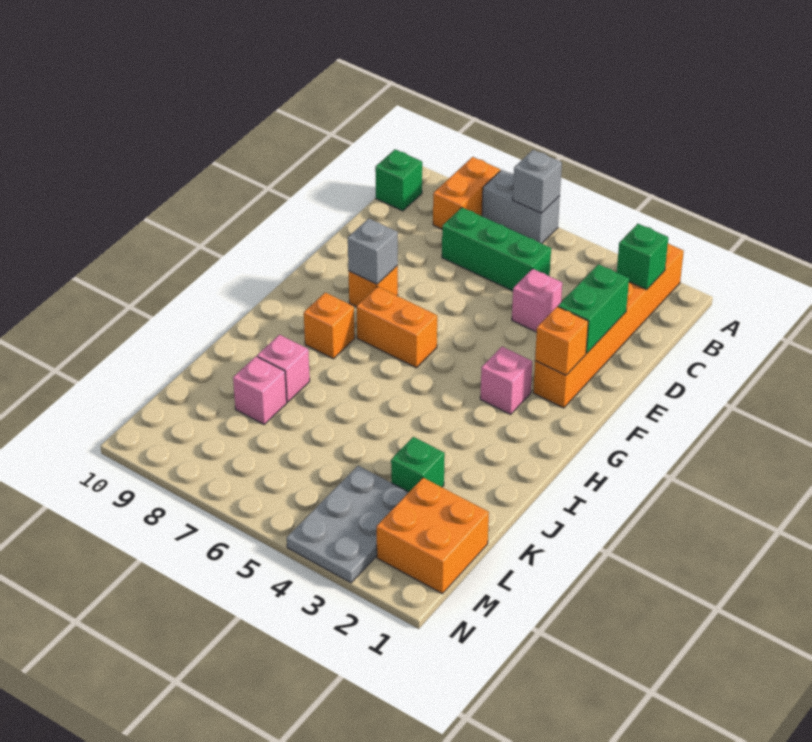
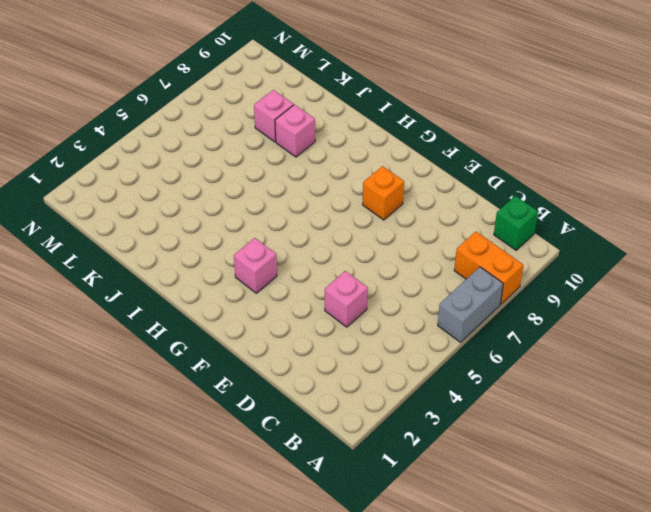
none -> orange 1x6 brick [533,243,684,408]
none -> green 1x3 brick [442,208,551,291]
none -> orange 1x2 brick [356,287,437,368]

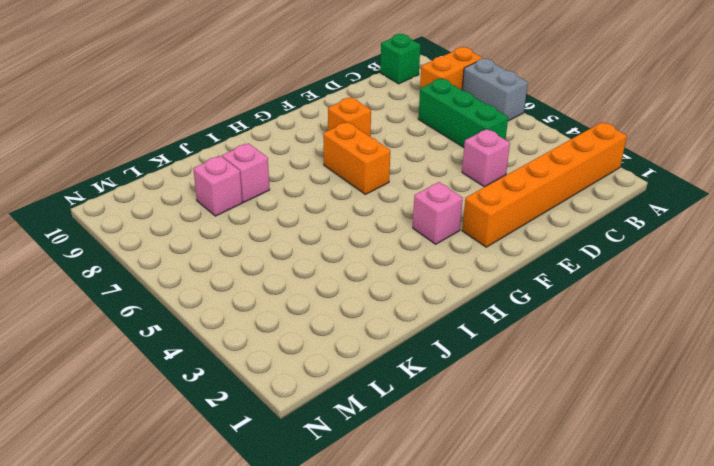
none -> orange 1x1 brick [304,293,355,359]
none -> green 1x1 brick [391,437,445,492]
none -> orange 2x2 brick [377,478,489,594]

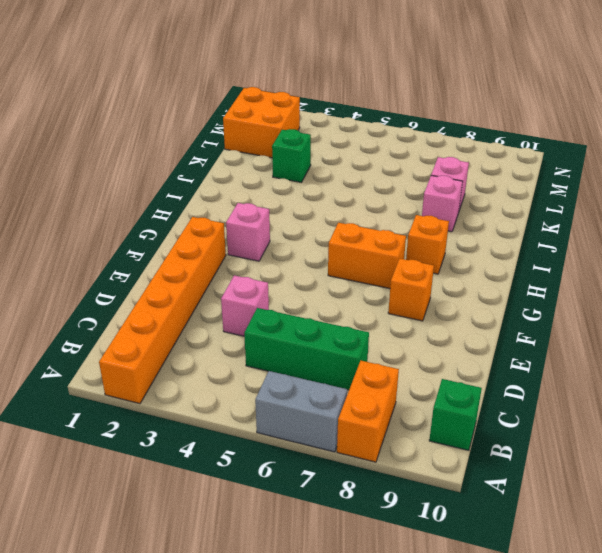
none -> grey 2x3 plate [287,466,409,583]
none -> grey 1x1 brick [513,150,562,213]
none -> green 1x1 brick [617,224,668,289]

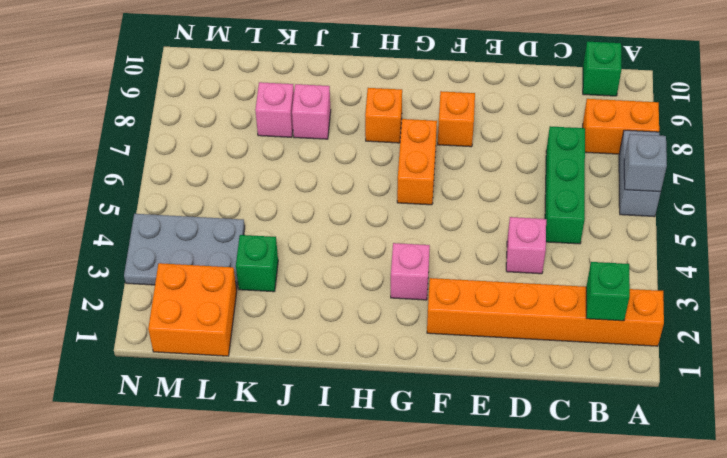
none -> green 1x2 brick [558,264,629,353]
none -> orange 1x1 brick [535,307,588,375]
none -> grey 1x1 brick [348,219,398,284]

